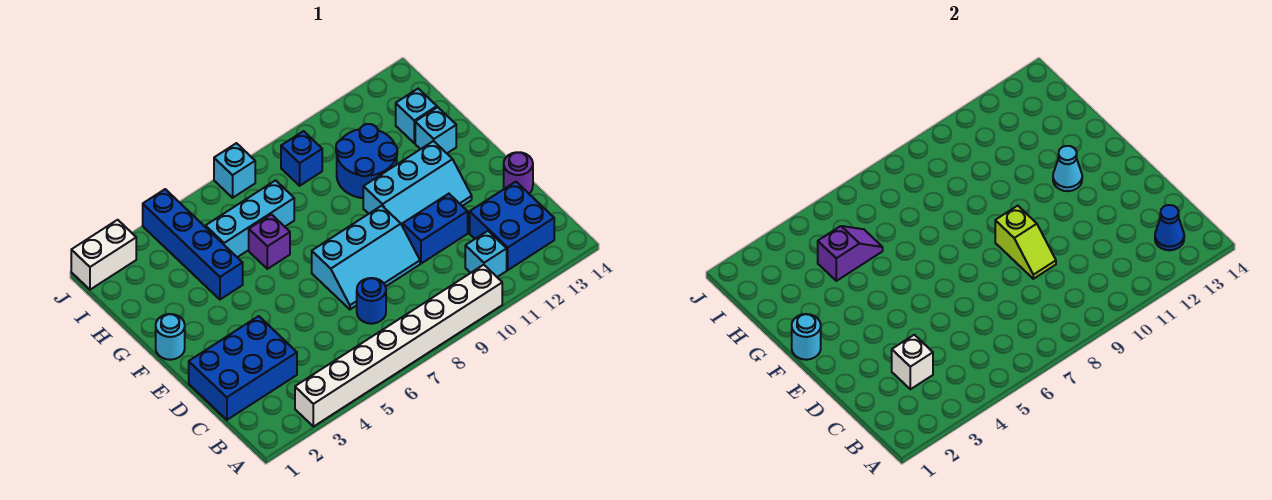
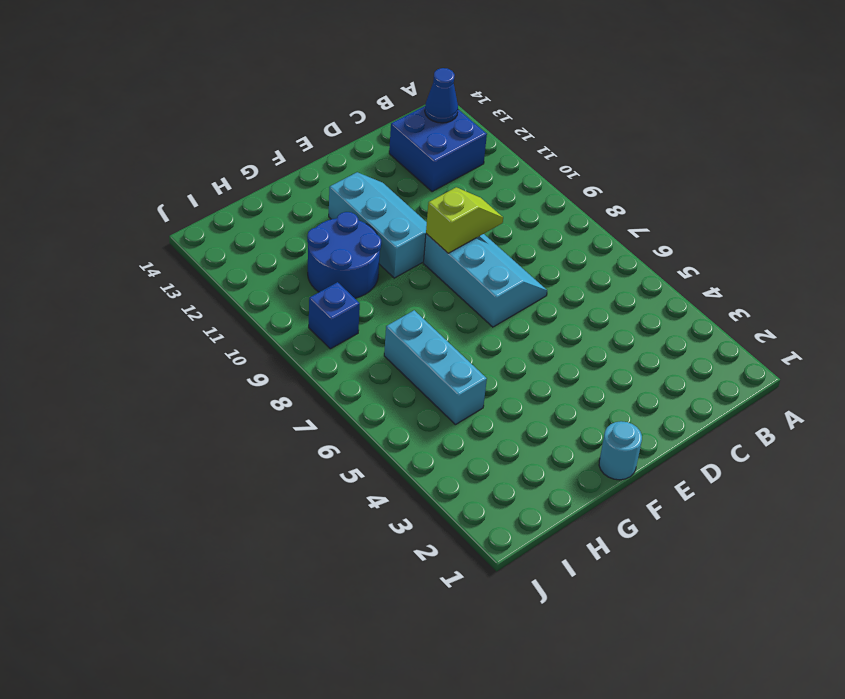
none -> white 1x8 brick [295,265,502,427]
none -> cyan 1x1 brick [465,231,507,277]
none -> blue 2x3 brick [189,316,297,420]

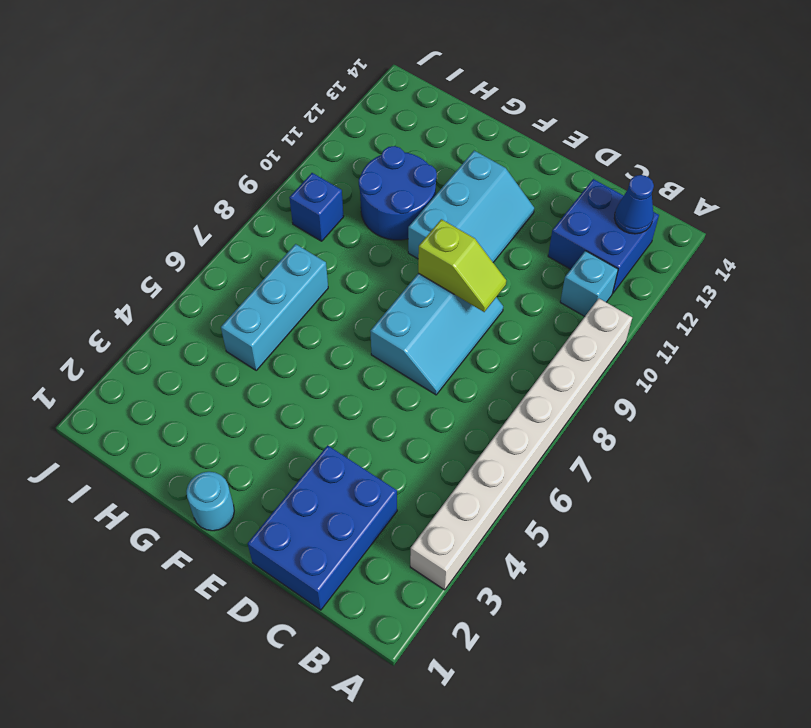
none -> blue 1x1 round brick [357,278,386,324]
none -> blue 1x2 brick [403,194,468,264]
none -> purple 1x1 round brick [504,152,533,193]

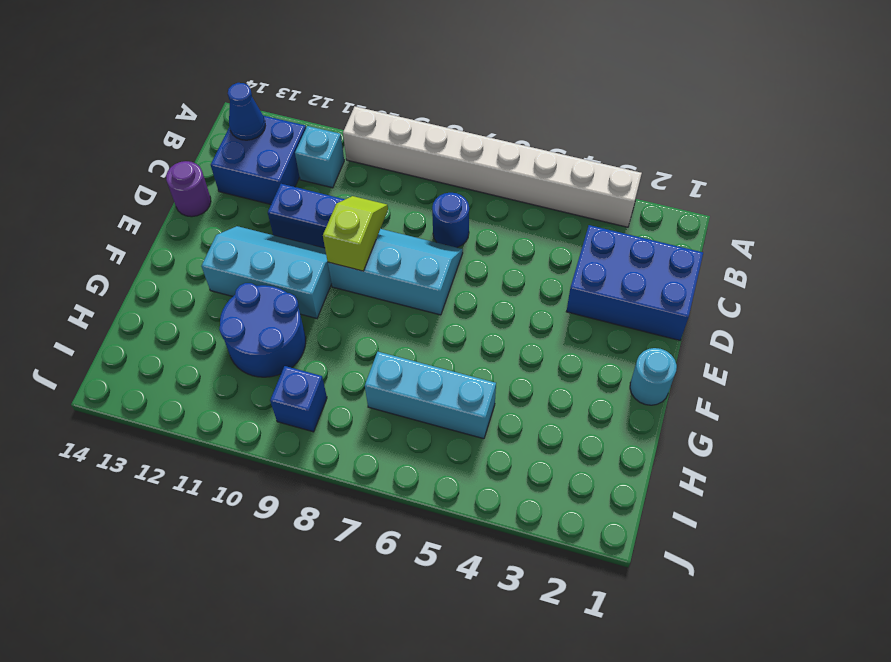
none -> blue 1x4 brick [143,189,243,299]
none -> purple 1x1 brick [249,214,290,269]
none -> cyan 1x1 brick [415,107,456,153]

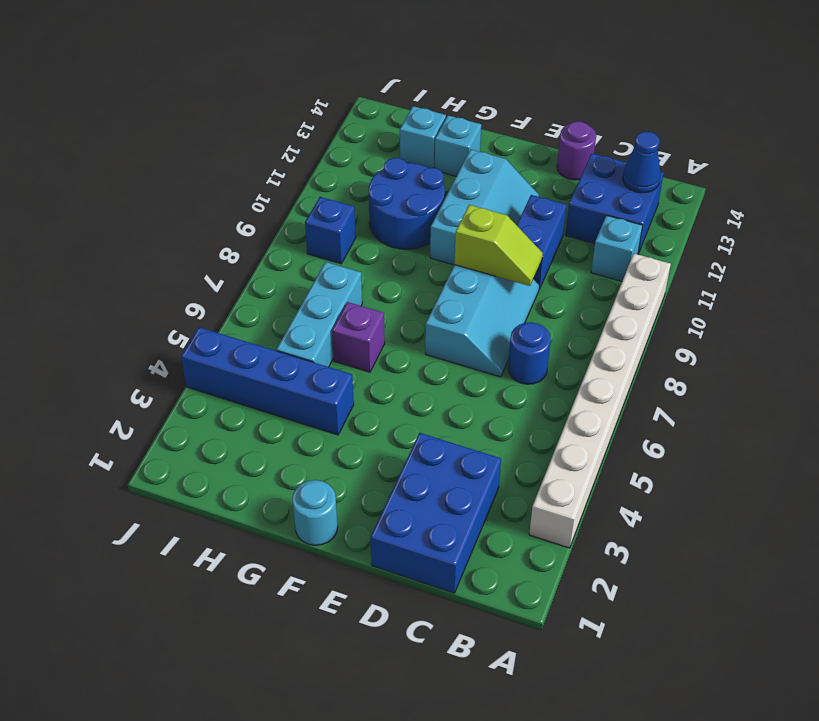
none -> white 1x2 brick [71,220,136,290]
none -> cyan 1x1 brick [214,143,255,198]
none -> white 1x1 brick [892,335,933,389]

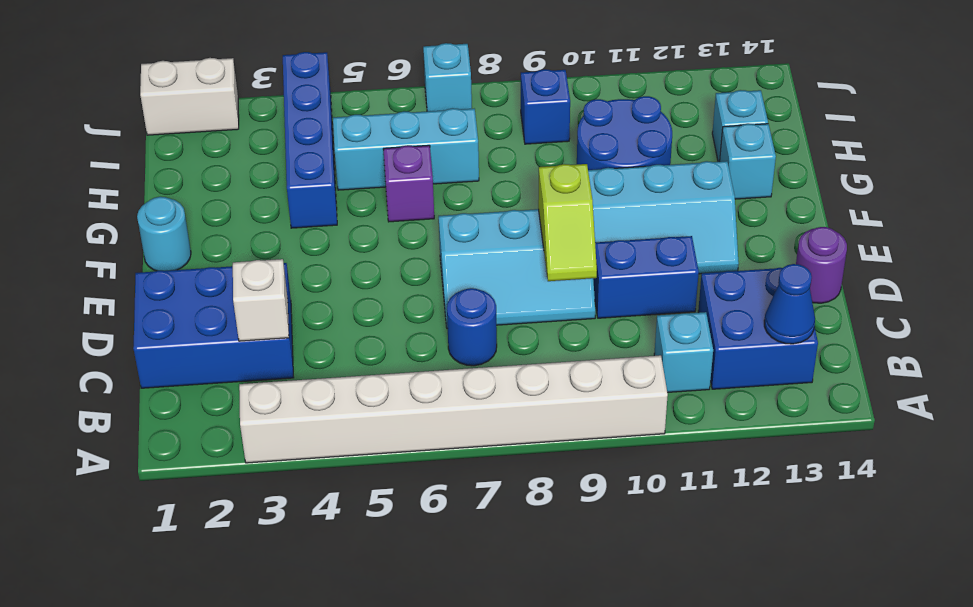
none -> cyan 1x1 round brick [792,314,821,360]
none -> cyan 1x1 cone [1053,146,1082,191]
none -> purple 1x2 slope [818,226,883,281]

